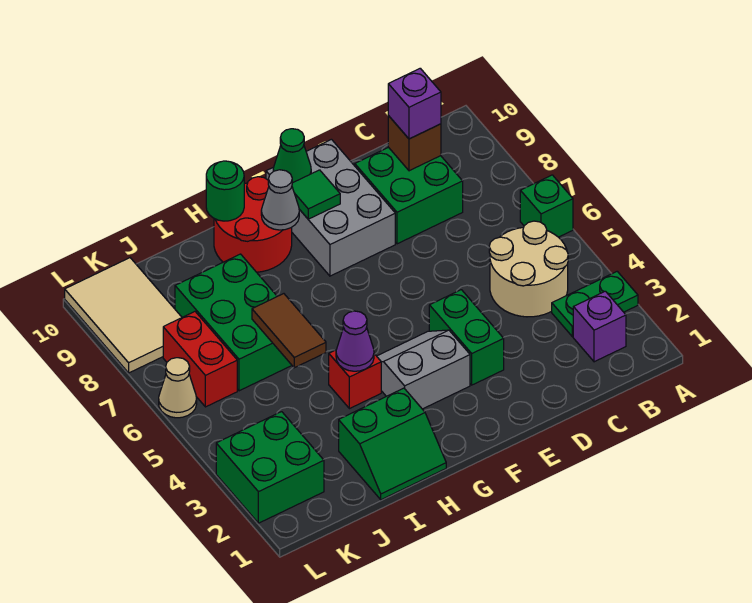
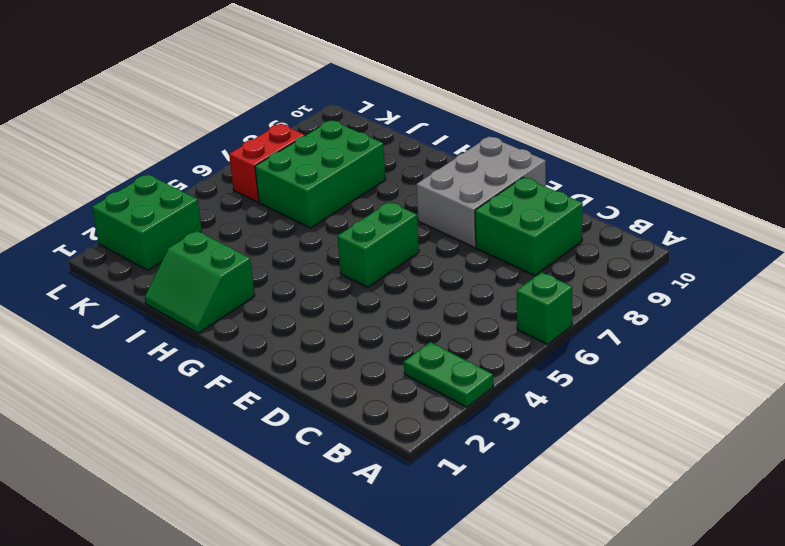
green 1x2 brick [337,202,419,287] -> green 1x2 brick moved to [429,290,504,385]
none -> purple 1x1 brick [573,291,626,362]
none -> tan 2x2 round brick [489,221,568,317]
none -> grey 2x2 slope [377,330,470,409]

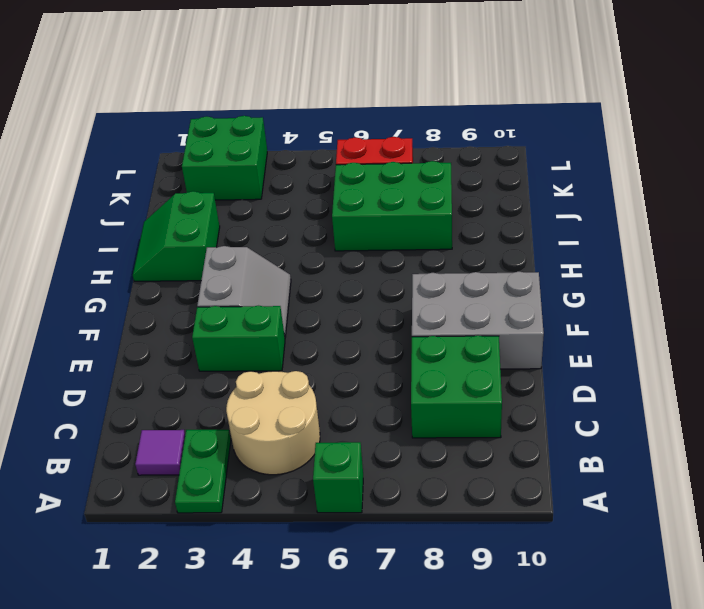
purple 1x1 tile [135,430,185,475] -> purple 1x1 brick [573,291,626,362]
none -> red 2x2 round brick [214,177,292,272]
none -> red 1x1 brick [329,350,381,409]
none -> tan 2x3 tile [65,258,182,373]

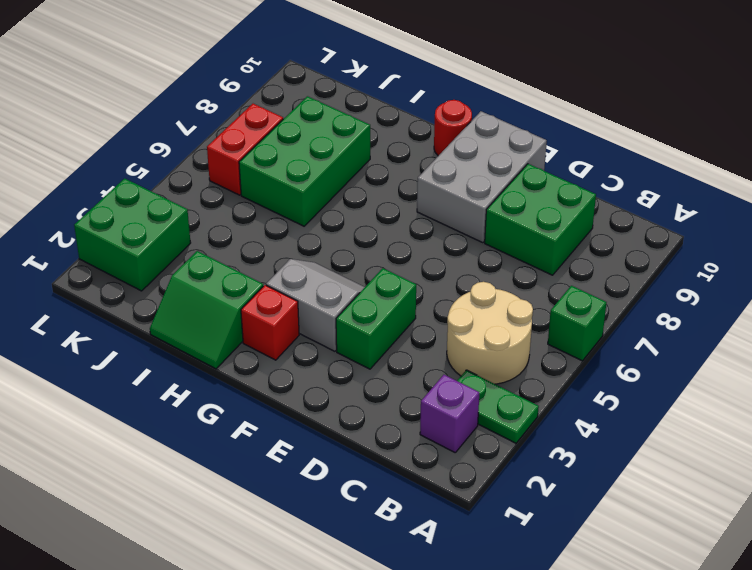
red 1x1 brick [241,285,299,360] -> red 1x1 brick moved to [329,350,381,409]
red 1x1 round brick [434,100,472,156] -> red 2x2 round brick [214,177,292,272]
none -> tan 2x3 tile [65,258,182,373]
none -> tan 1x1 cone [159,358,197,418]
none -> brown 1x1 brick [388,116,441,171]

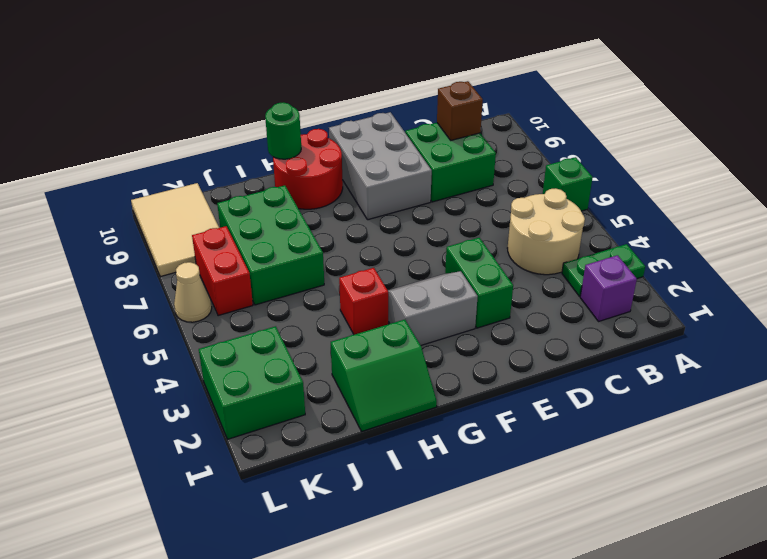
none -> green 1x1 tile [292,170,340,219]
none -> green 1x1 cone [273,129,311,183]
none -> grey 1x1 cone [261,170,299,230]

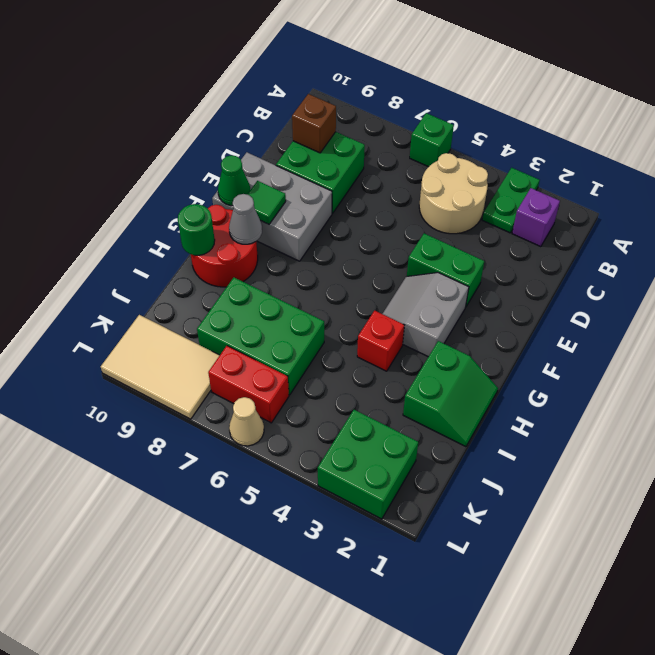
none -> purple 1x1 cone [336,311,374,371]
none -> brown 1x2 tile [252,294,326,368]
none -> purple 1x1 brick [388,68,441,139]

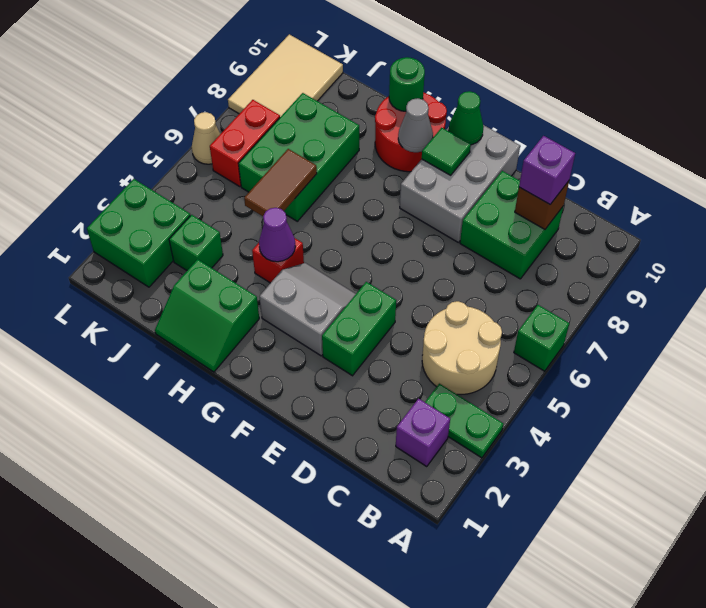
green 1x1 brick [169,215,223,270] -> none

